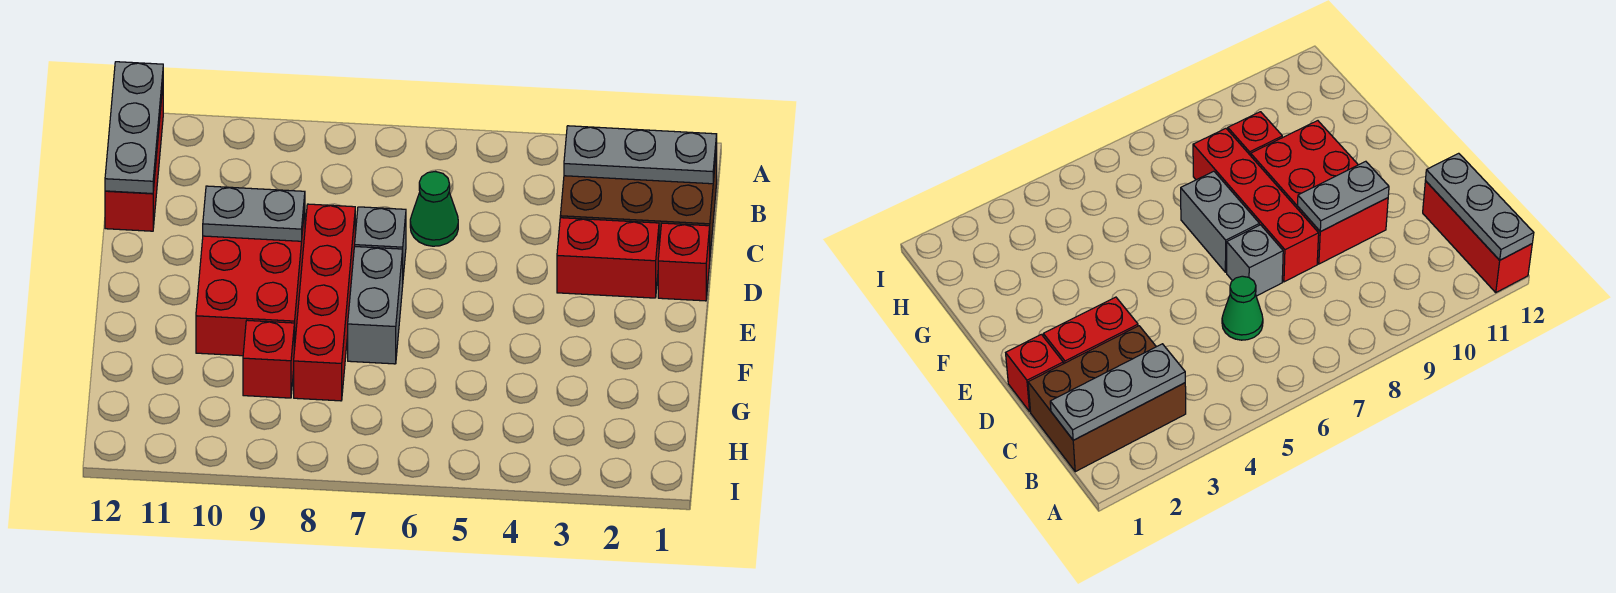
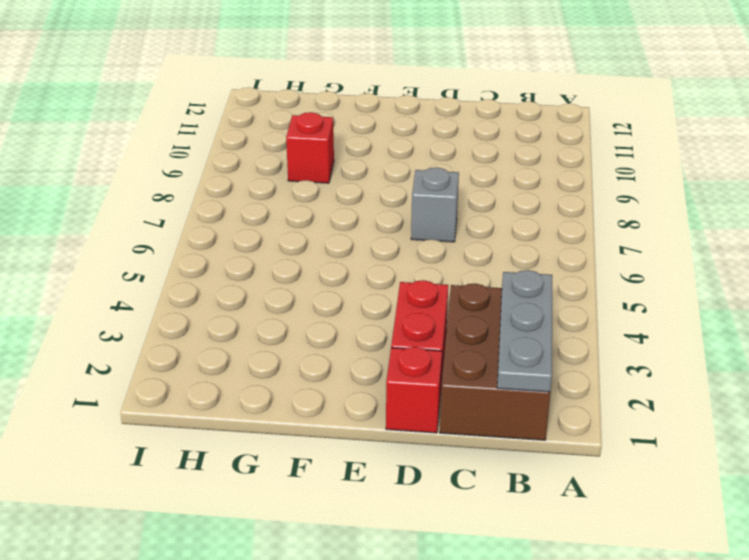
none -> red 1x3 brick [105,87,163,231]
none -> green 1x1 cone [410,172,458,246]
none -> red 1x4 brick [294,204,355,401]

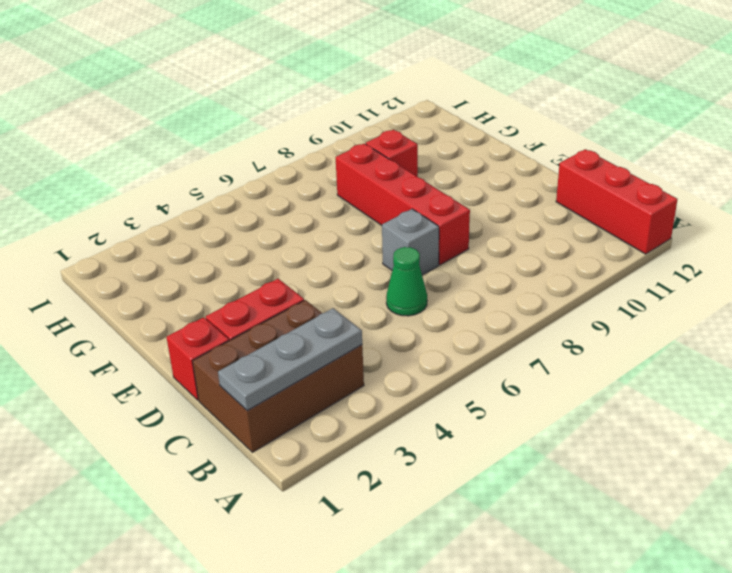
none -> red 2x3 brick [196,208,305,356]
none -> grey 1x2 brick [348,247,403,364]
none -> grey 1x3 plate [105,62,163,193]

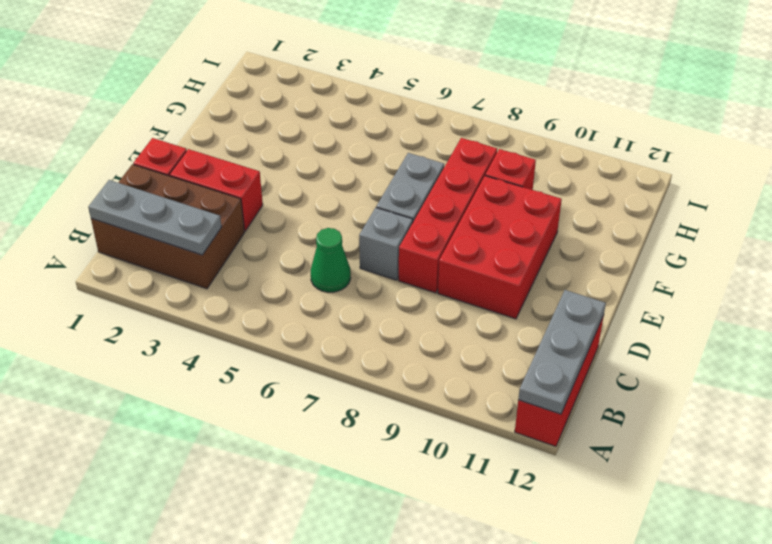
none -> grey 1x2 plate [203,186,305,241]

